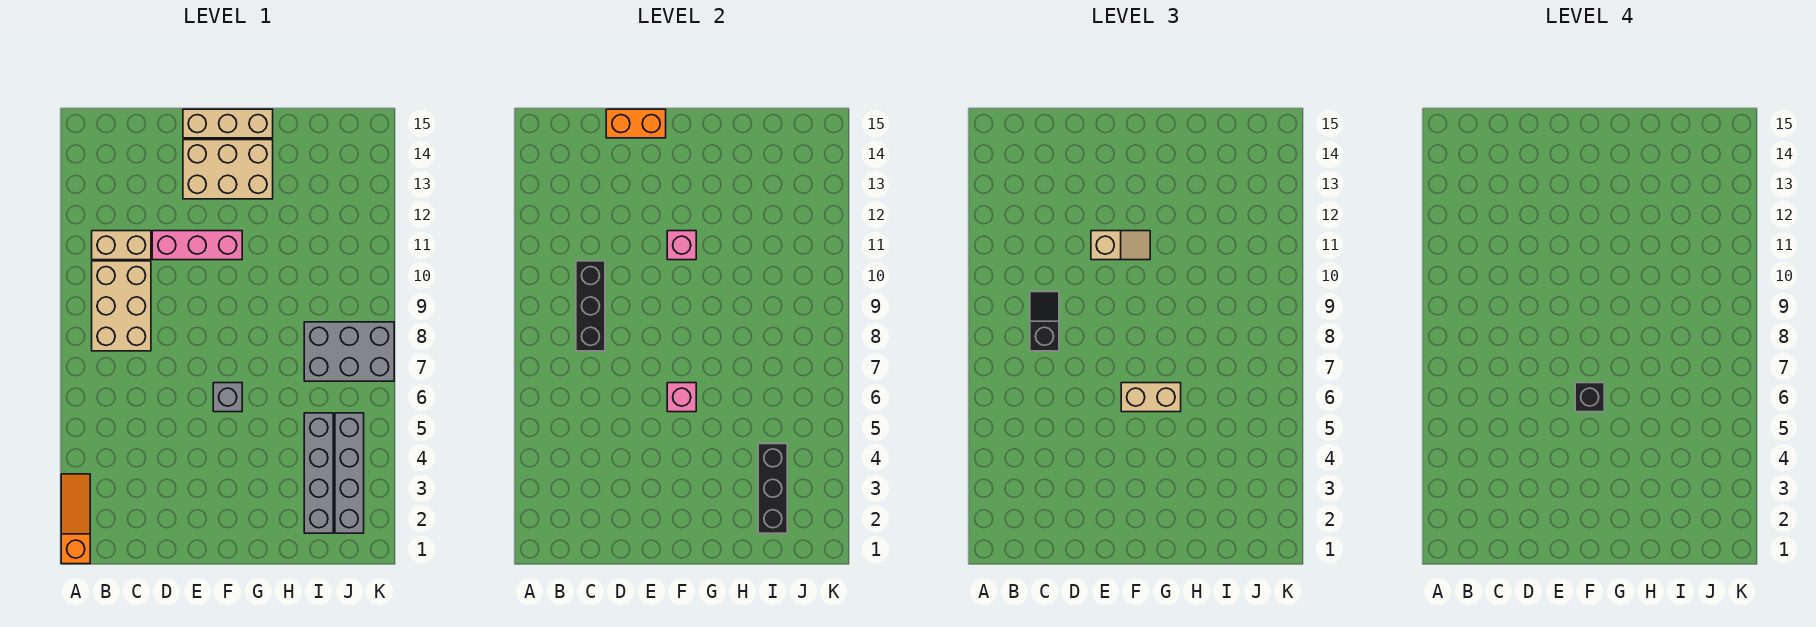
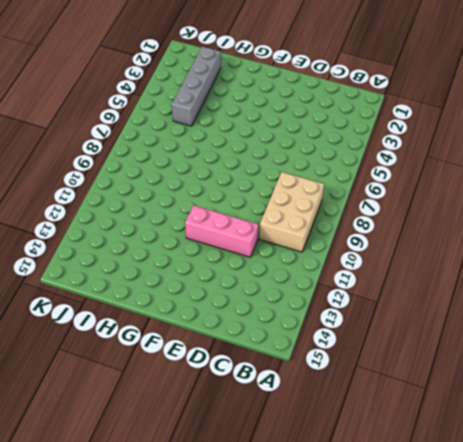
none -> orange 1x3 slope [61,474,90,564]
none -> tan 1x2 brick [92,231,151,260]
none -> tan 2x3 brick [183,140,273,199]

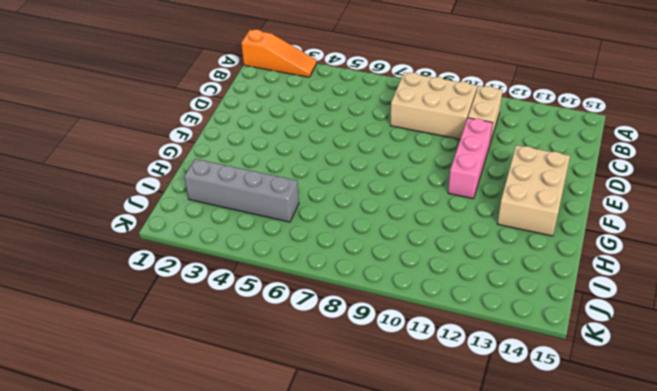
none -> tan 1x3 brick [183,109,273,138]
none -> grey 1x1 brick [213,383,242,412]
none -> grey 2x3 brick [304,322,394,381]

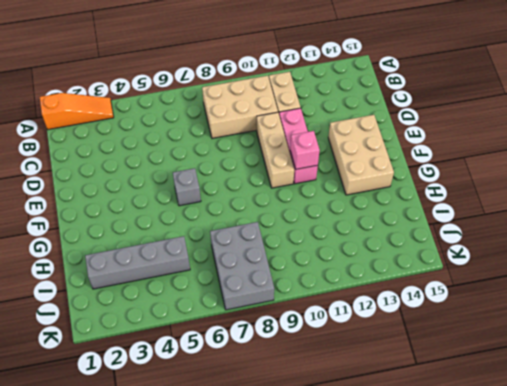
tan 1x3 brick [257,112,294,188] -> tan 1x3 brick moved to [183,109,273,138]
none -> grey 1x4 brick [335,413,364,533]
none -> black 1x3 brick [576,261,605,351]
none -> orange 1x2 brick [606,109,666,138]

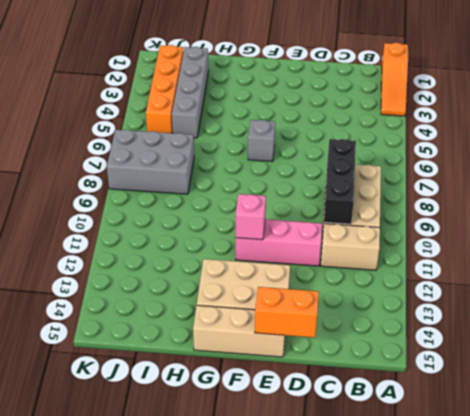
orange 1x4 brick [146,45,184,133] -> grey 1x4 brick [335,413,364,533]
none -> pink 1x1 brick [667,383,696,412]
none -> black 1x3 brick [758,444,787,533]
none -> black 1x2 slope [1030,292,1059,351]

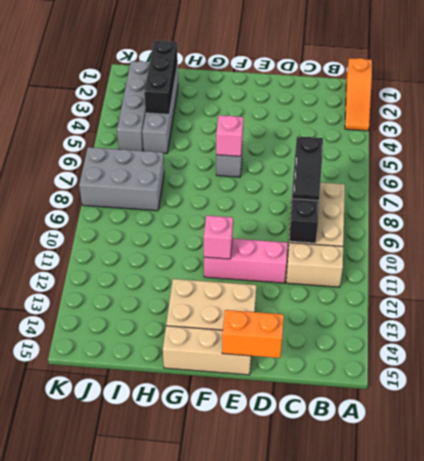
none -> tan 1x2 slope [1091,231,1150,260]
none -> tan 1x2 brick [1121,383,1181,412]
none -> black 1x1 brick [1575,383,1604,412]

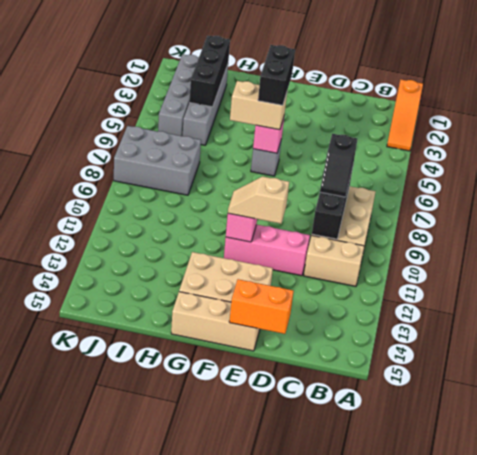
black 1x2 brick [258,45,295,105] -> black 1x1 brick [1575,383,1604,412]

